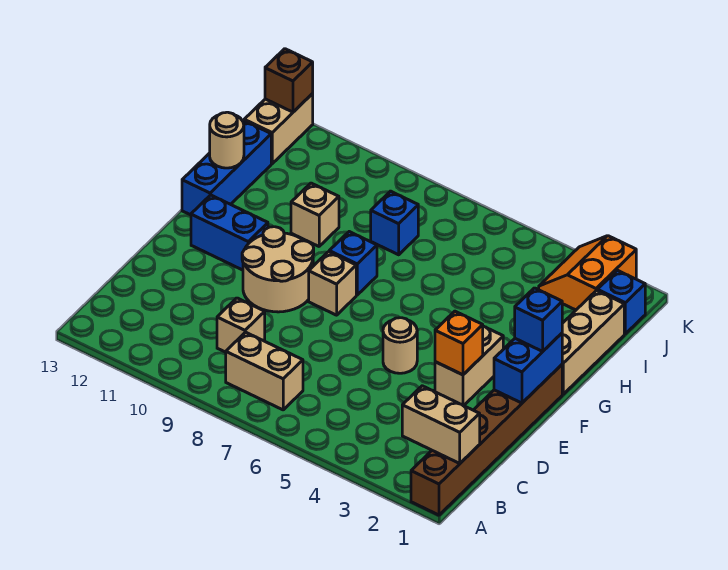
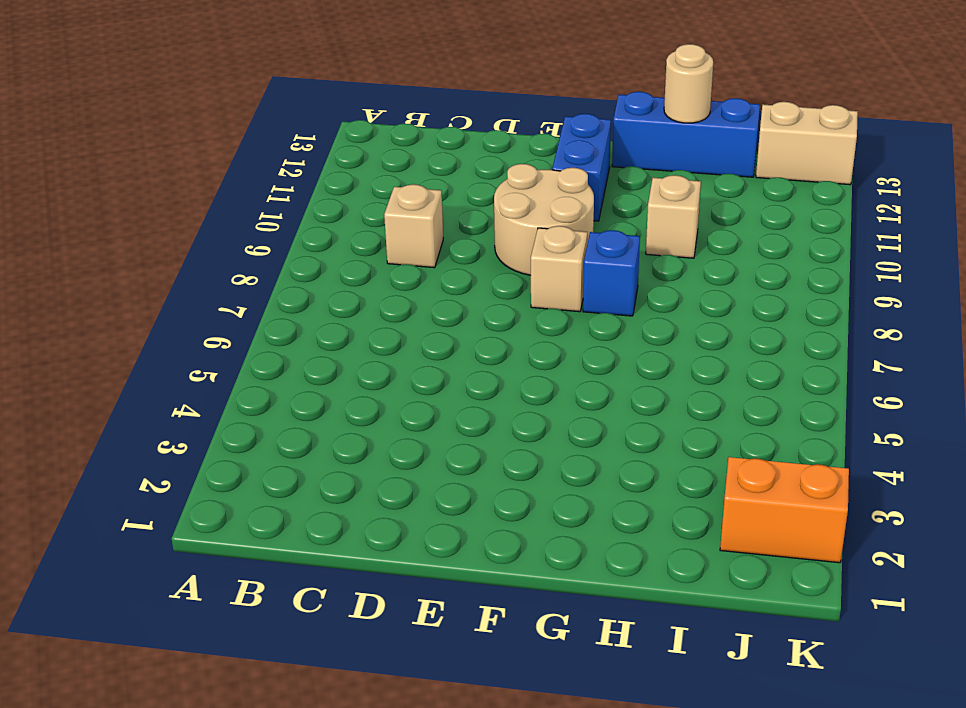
none -> brown 1x6 brick [411,365,562,515]
none -> tan 1x2 brick [226,332,303,410]
none -> tan 1x2 brick [435,326,503,406]

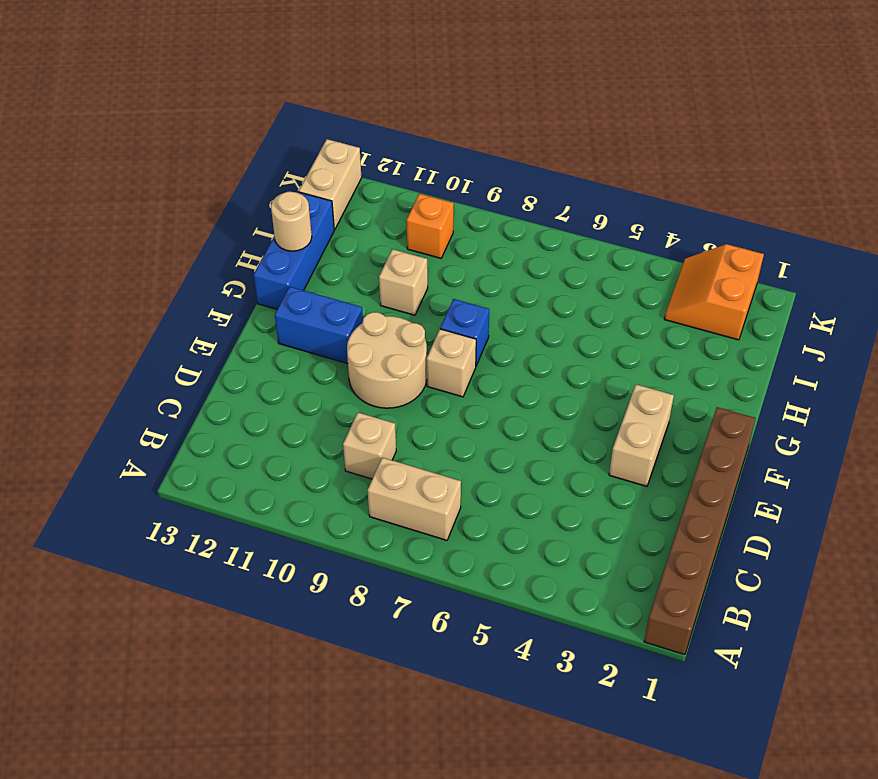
orange 1x1 brick [407,194,454,258] -> orange 1x1 brick moved to [435,311,483,375]
none -> tan 1x1 round brick [383,318,417,373]
none -> tan 1x3 brick [562,290,624,394]
none -> blue 1x1 brick [371,191,418,255]

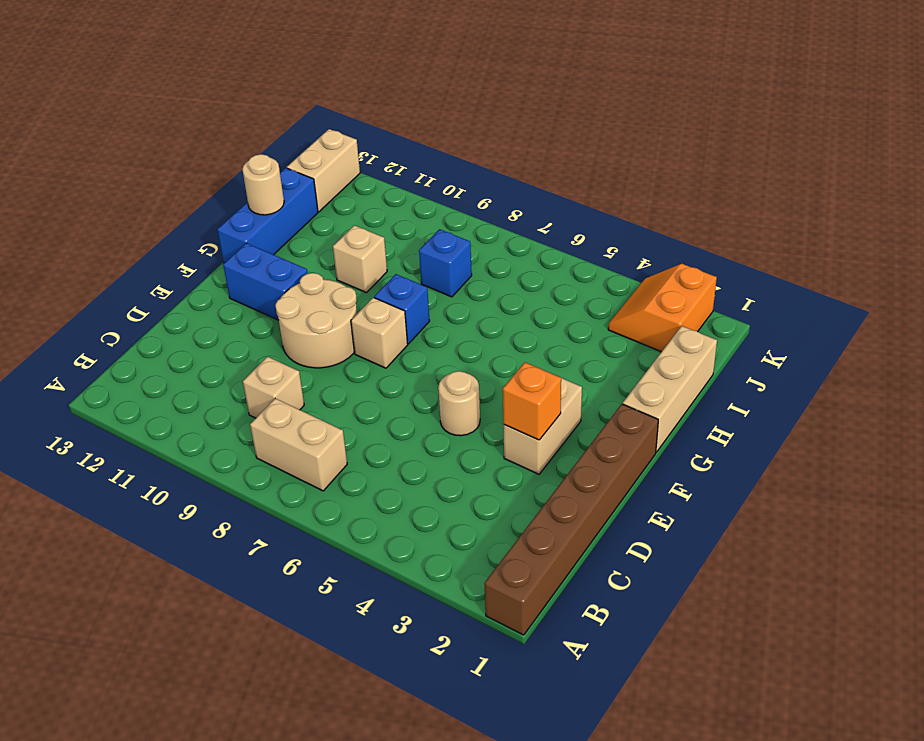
none -> blue 1x1 brick [597,270,645,334]
none -> tan 1x2 brick [402,386,480,463]
none -> blue 1x2 brick [494,333,562,403]

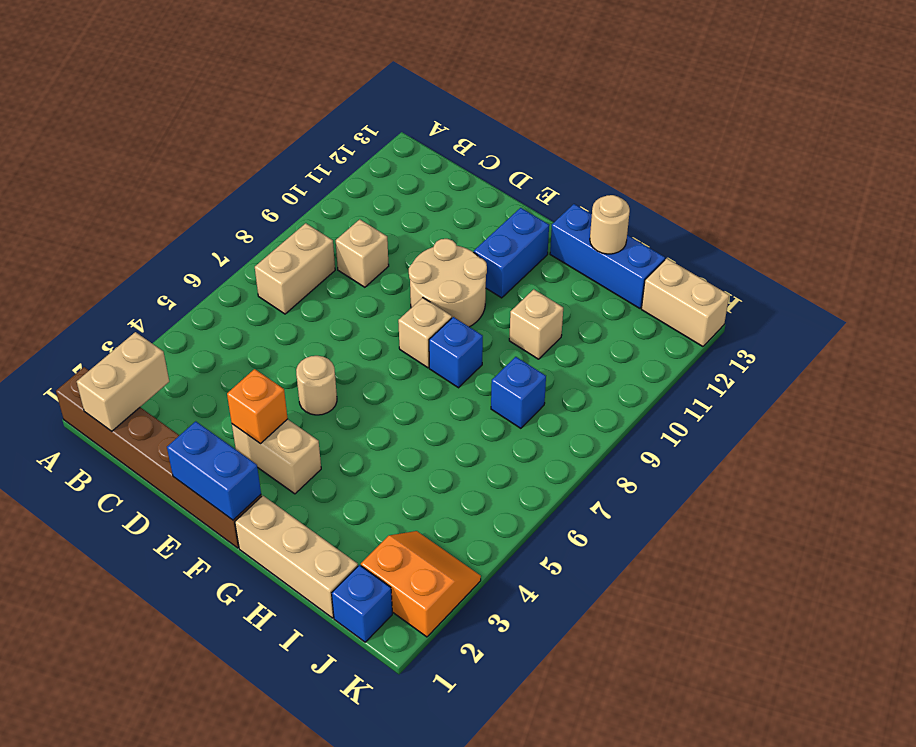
none -> brown 1x1 brick [265,49,313,112]
none -> blue 1x1 brick [515,288,562,351]

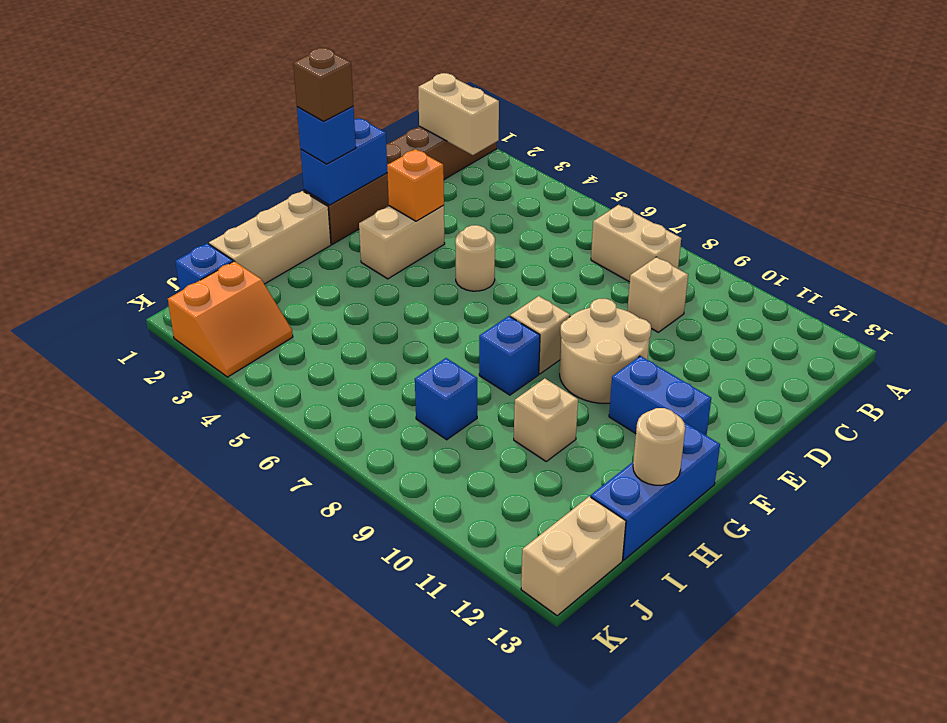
brown 1x1 brick [293,48,353,122] -> brown 1x1 brick moved to [265,49,313,112]

